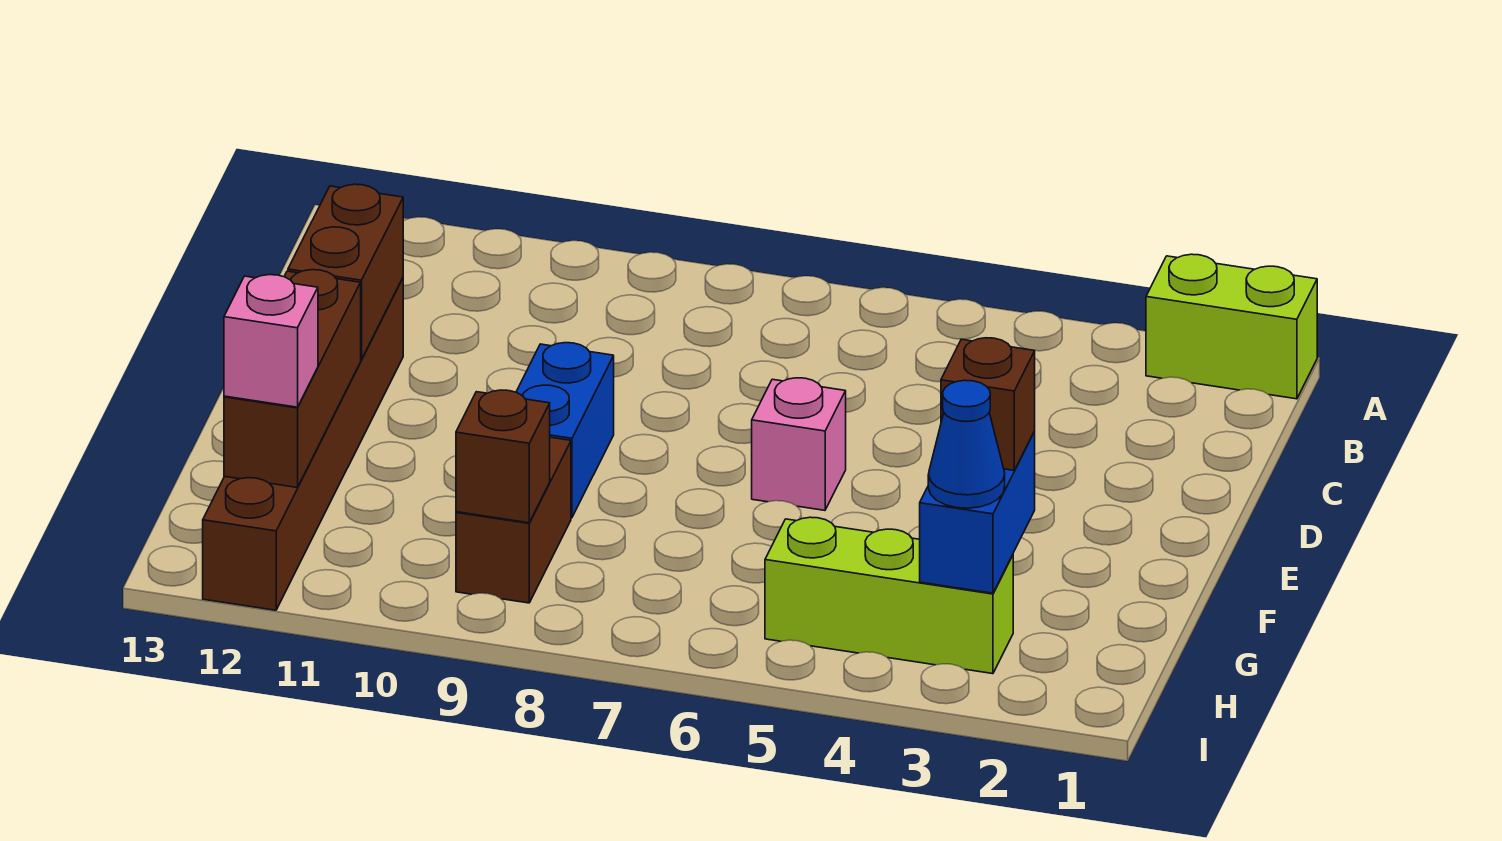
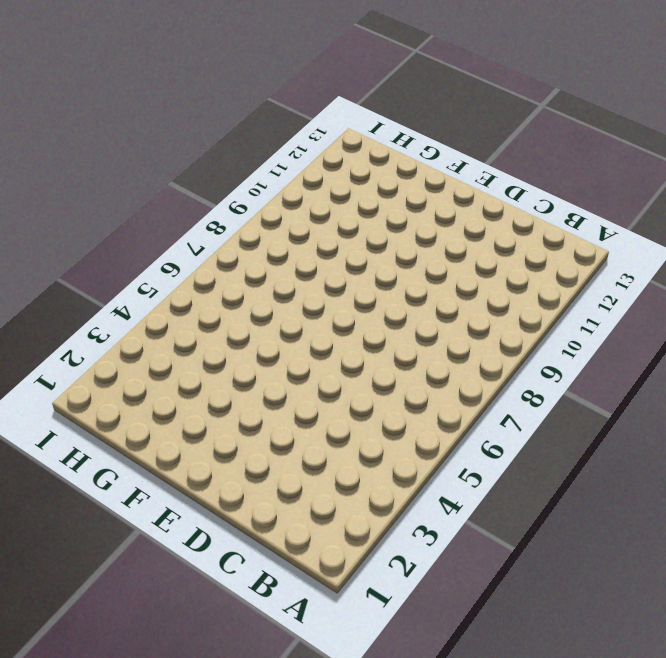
none -> lime 1x2 brick [1146,254,1317,399]
none -> brown 1x6 brick [203,278,403,610]
none -> pink 1x1 brick [752,378,846,510]

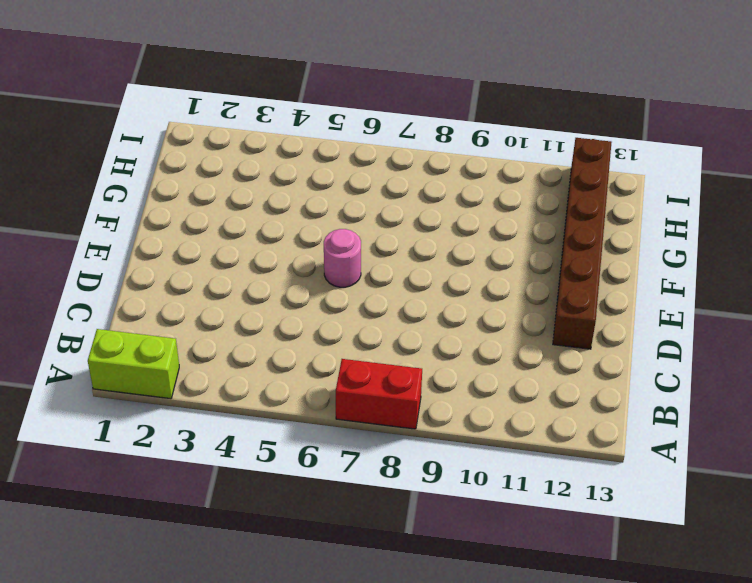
red 1x2 brick [336,359,422,429] -> none
pink 1x1 round brick [324,229,361,287] -> pink 1x1 brick [752,378,846,510]
none -> blue 1x2 brick [516,343,614,518]
none -> brown 1x2 brick [456,437,571,603]
none -> lime 1x3 brick [765,517,1013,674]

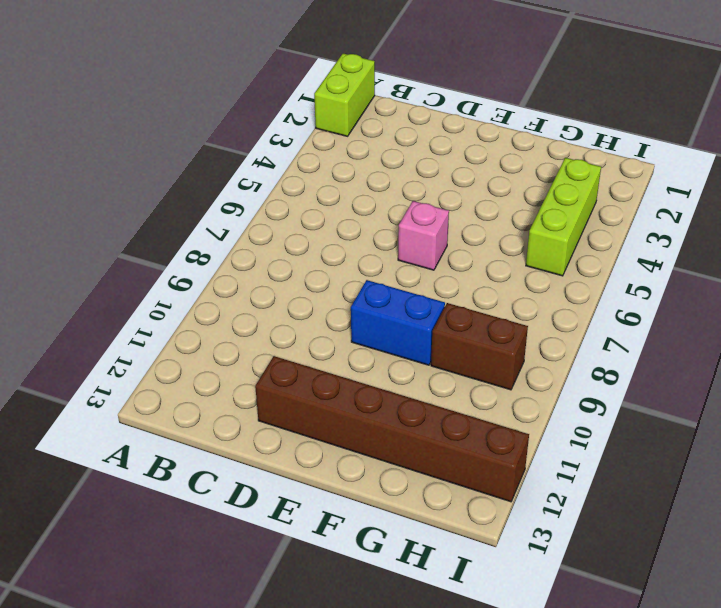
none -> brown 1x2 brick [288,184,403,360]
none -> brown 1x3 brick [224,270,361,487]
none -> blue 1x2 brick [920,432,1035,593]

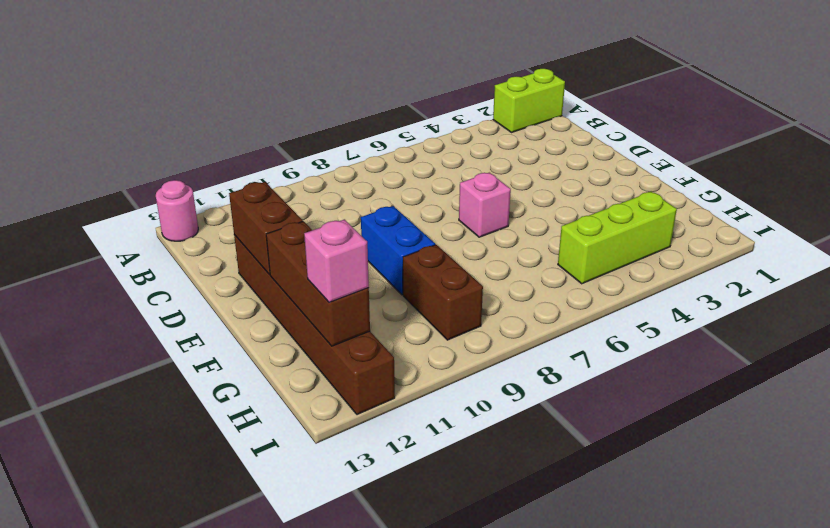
pink 1x1 round brick [156,180,198,241] -> none
none -> blue 1x2 brick [920,432,1035,593]
none -> brown 1x1 brick [456,390,550,523]
none -> brown 1x1 brick [941,338,1035,470]

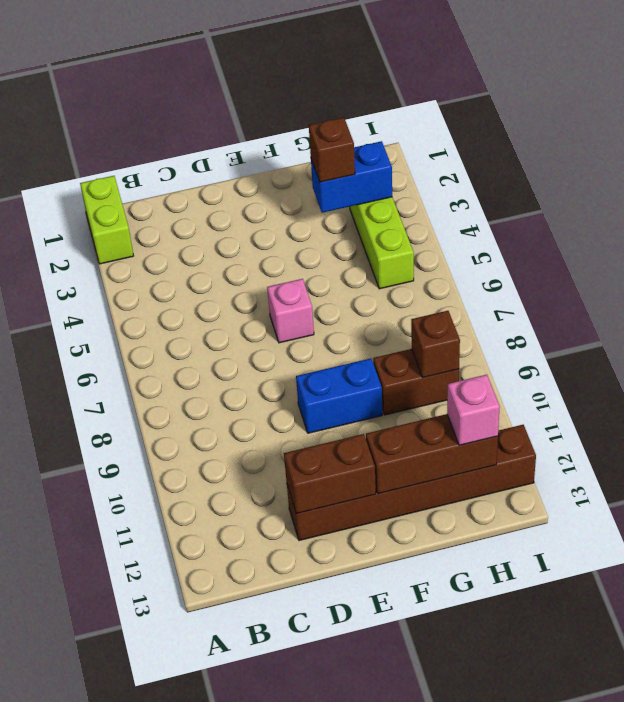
none -> blue 1x1 cone [928,380,1005,508]

